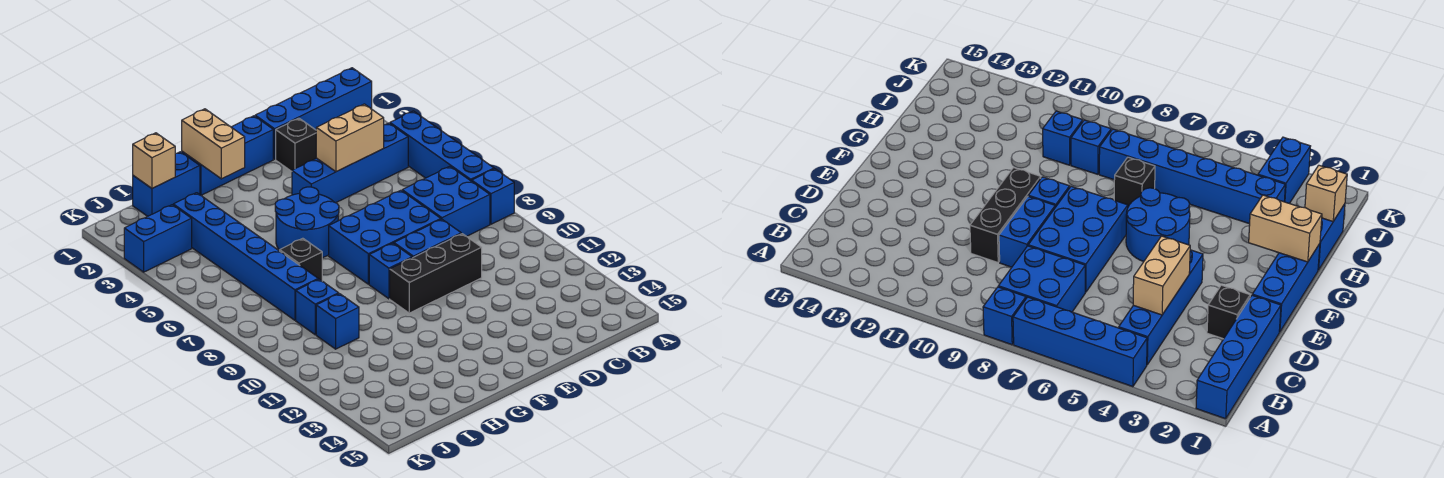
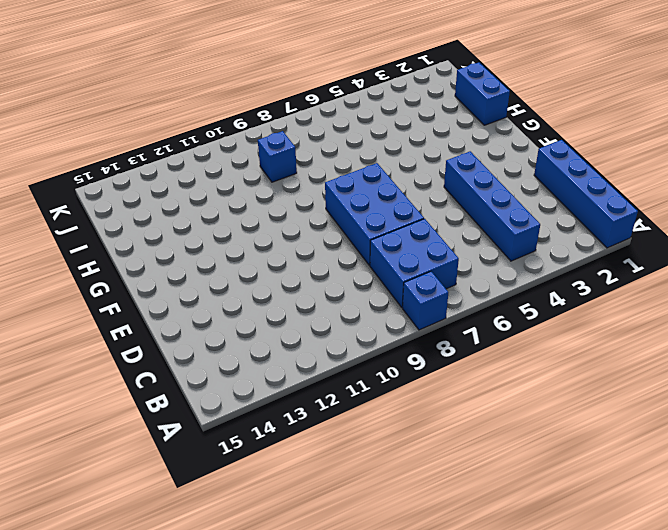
none -> blue 1x4 brick [390,111,494,181]
none -> black 1x1 brick [276,118,316,171]
none -> blue 1x2 brick [394,219,461,258]

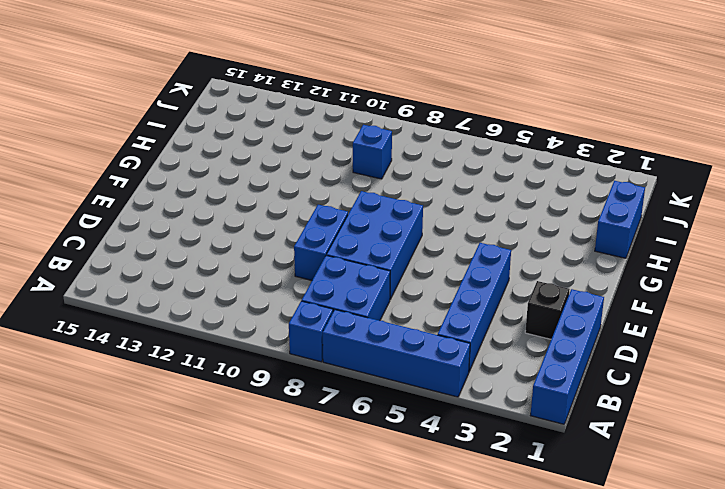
none -> black 1x3 brick [390,234,482,313]
none -> blue 1x3 brick [182,116,273,195]
none -> blue 2x2 round brick [275,187,339,258]

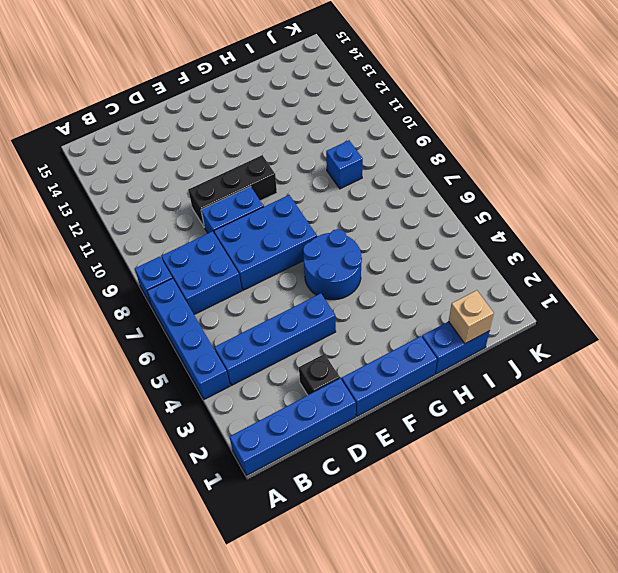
none -> blue 1x1 brick [369,243,412,299]
none -> black 1x1 brick [280,238,322,281]
none -> blue 1x6 brick [173,193,318,320]

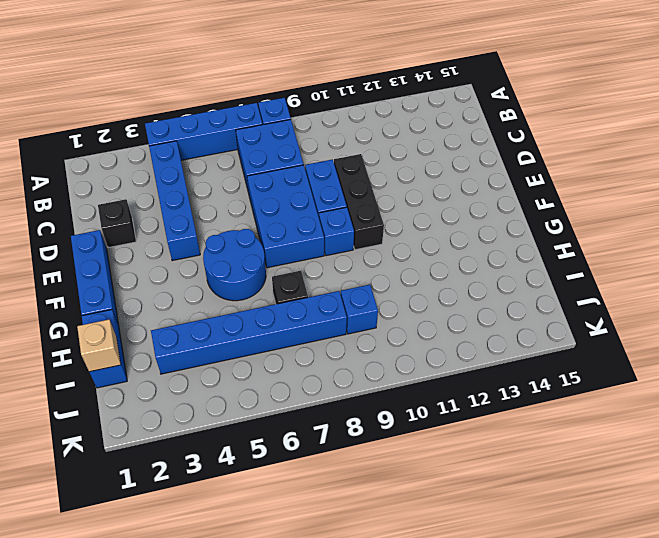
none -> blue 1x4 brick [255,68,372,159]
none -> blue 1x1 brick [316,294,359,349]
none -> blue 1x2 brick [124,205,192,272]

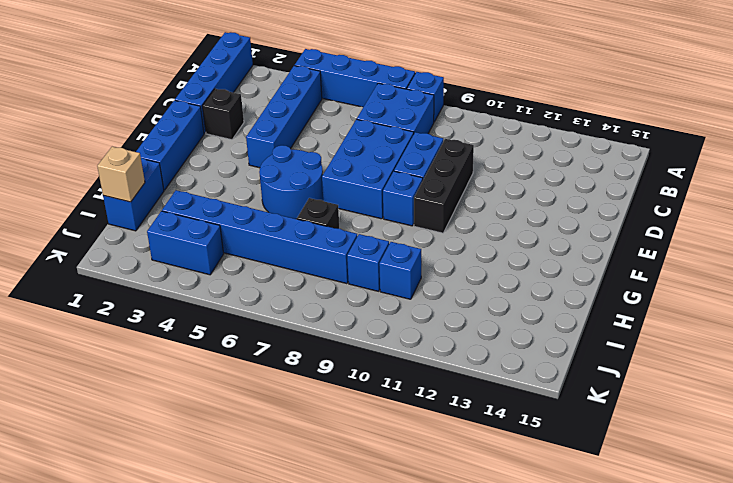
blue 1x2 brick [147,211,224,275] -> blue 1x2 brick turned to [124,205,192,272]
none -> tan 1x2 brick [316,104,384,172]
none -> tan 1x2 brick [182,109,245,179]

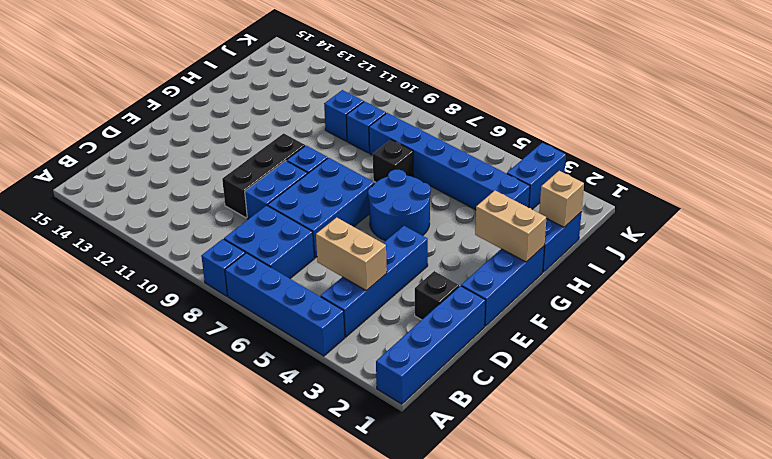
tan 1x2 brick [316,217,387,291] -> tan 1x2 brick turned to [316,104,384,172]

